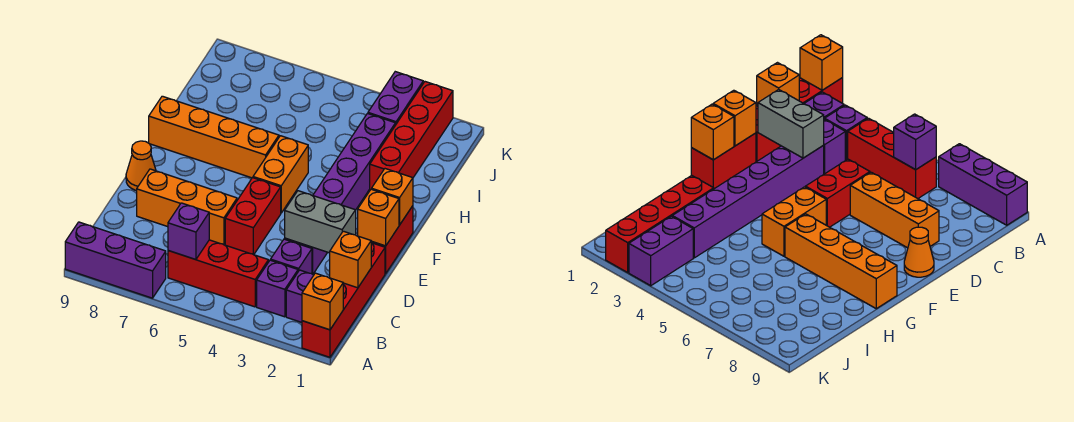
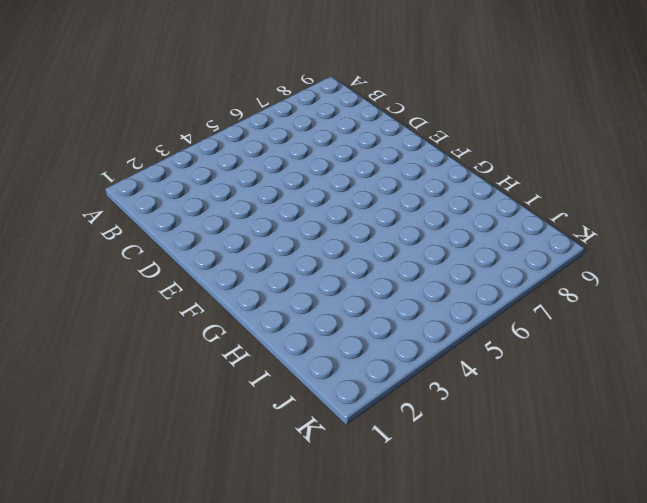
none -> red 1x4 brick [302,243,385,357]
none -> purple 1x3 brick [65,222,166,298]
none -> purple 1x1 brick [286,270,314,322]

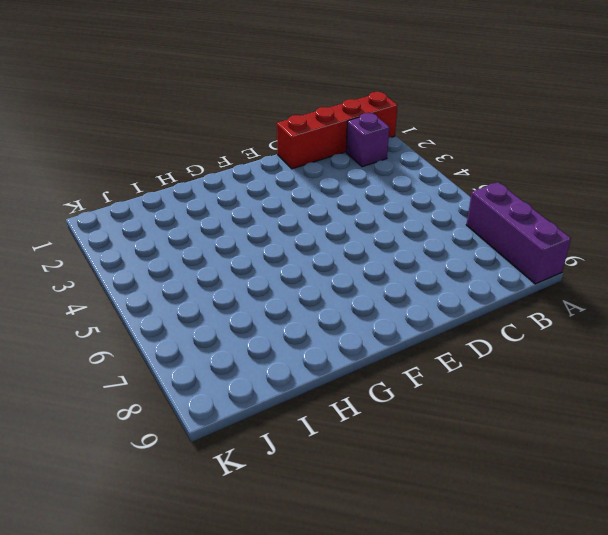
none -> purple 1x1 brick [257,260,298,317]
none -> red 1x3 brick [168,240,269,307]
none -> purple 1x1 brick [271,239,312,274]

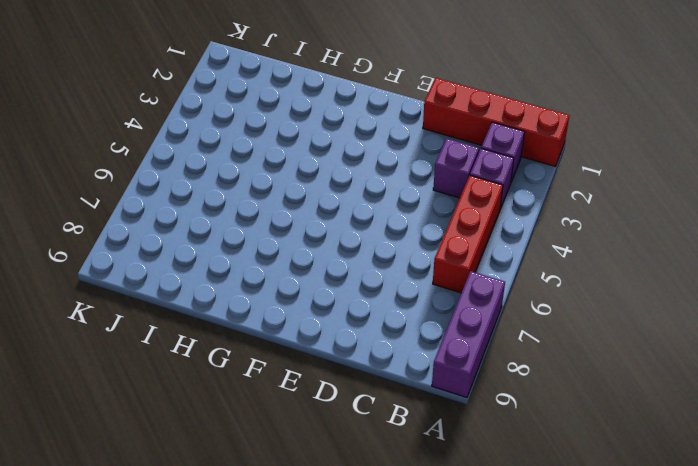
none -> purple 1x6 brick [285,114,395,274]
none -> red 1x2 brick [225,178,281,255]
none -> orange 1x3 brick [137,169,237,245]

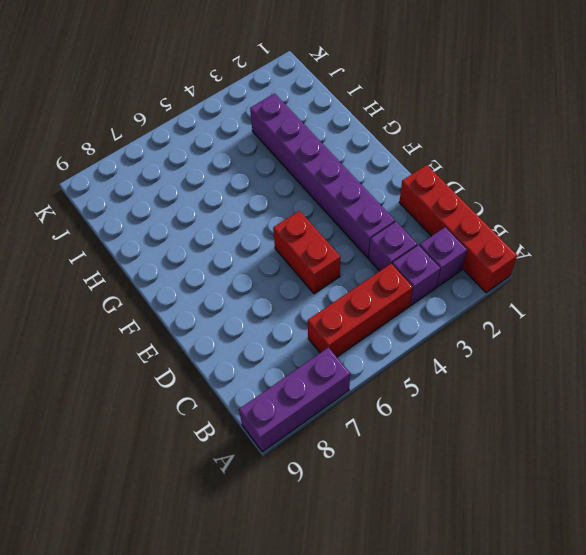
none -> orange 1x3 brick [137,169,237,245]
none -> red 1x2 brick [371,206,413,273]
none -> orange 1x1 cone [126,141,156,190]

